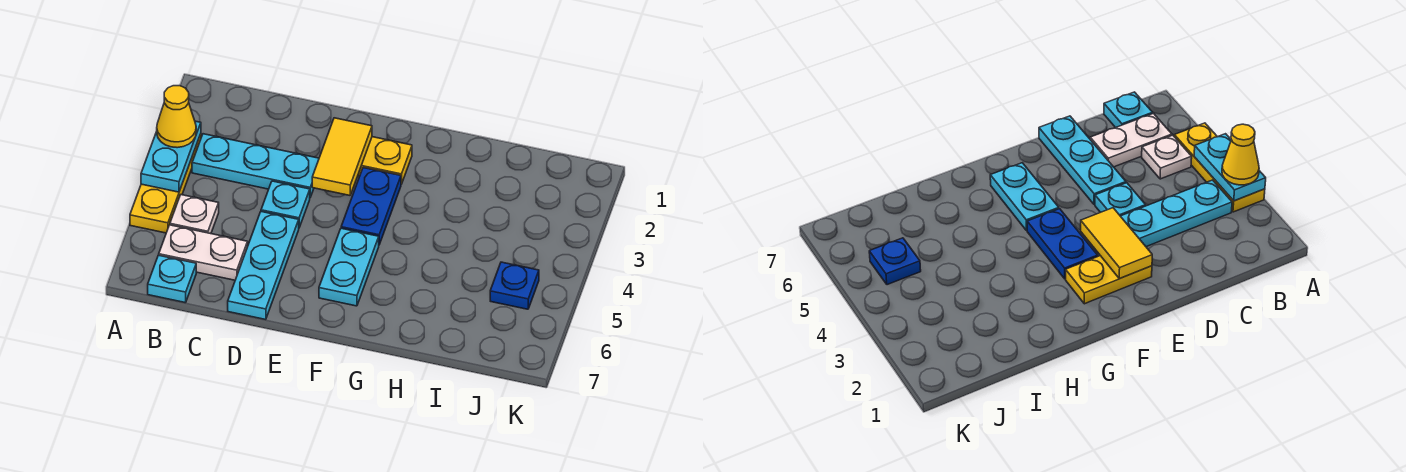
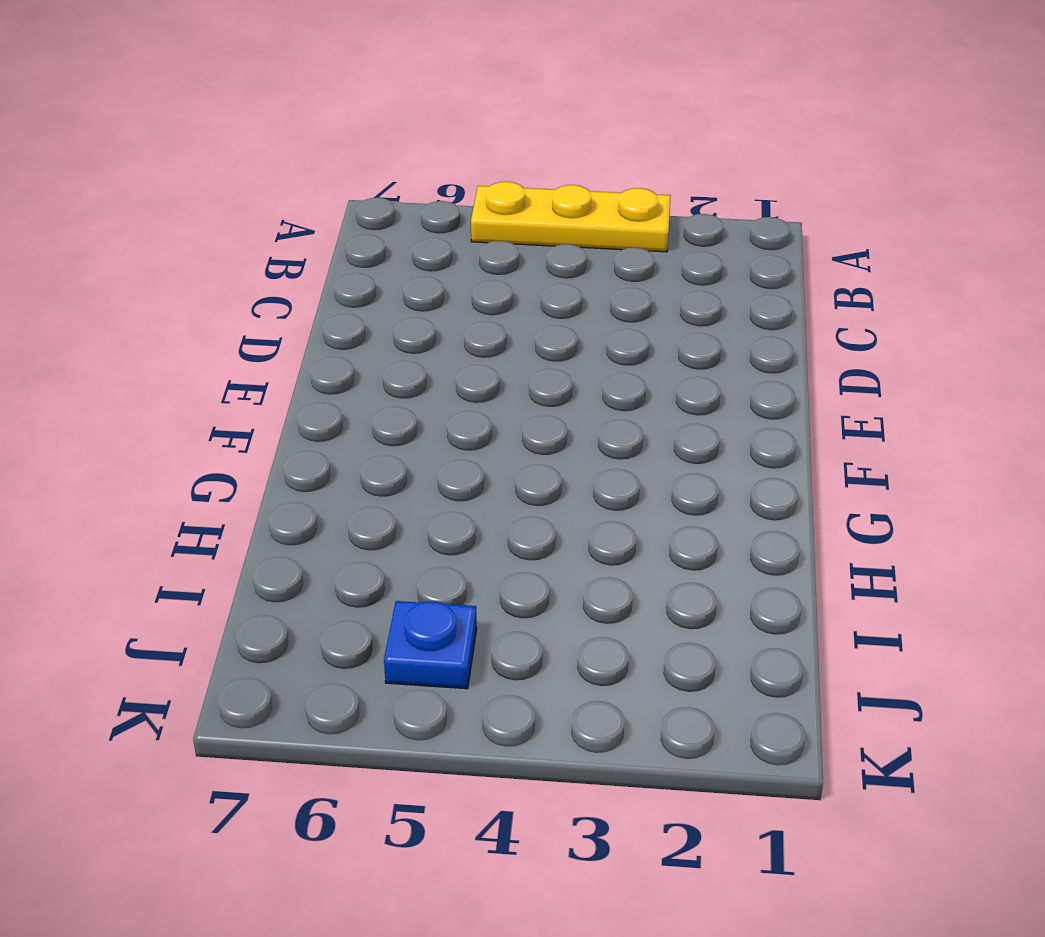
none -> cyan 1x3 plate [192,134,319,197]
none -> white 1x1 plate [170,195,219,234]
none -> white 1x2 plate [159,225,248,280]

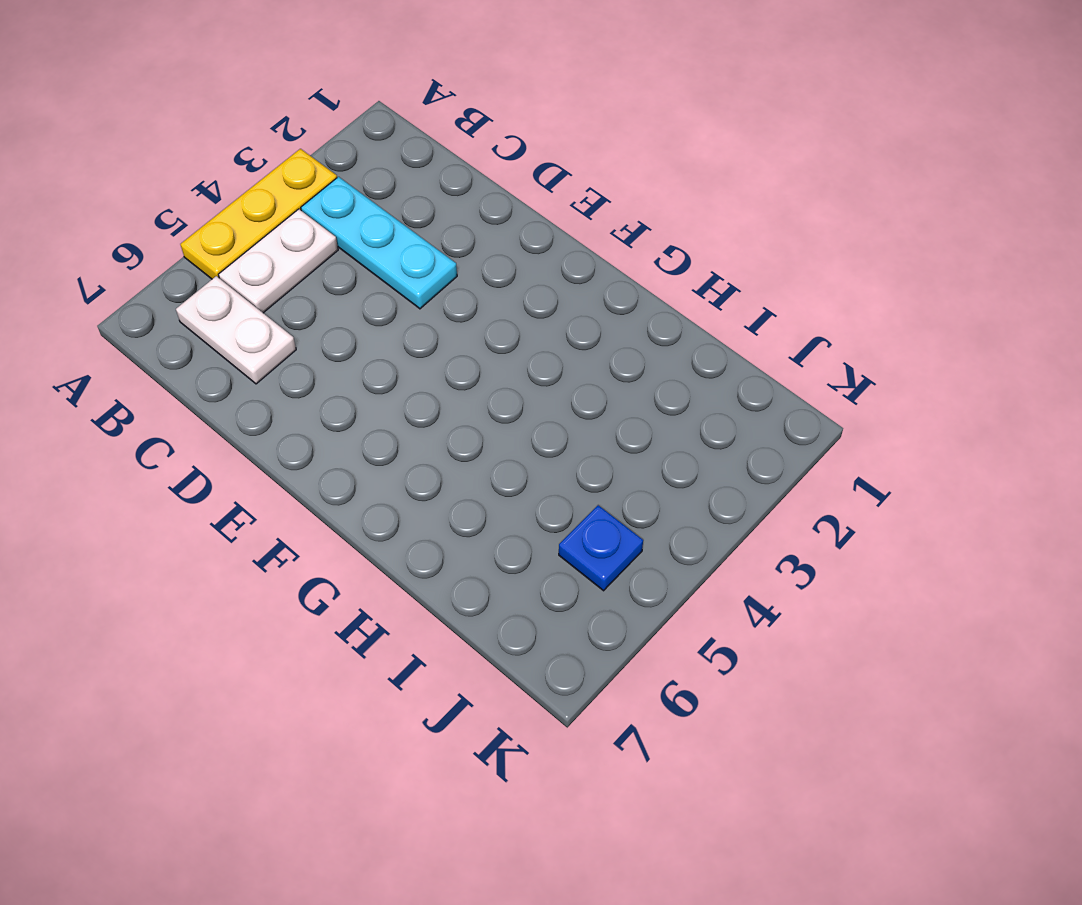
white 1x2 plate [219,209,338,313] -> white 1x1 plate [170,195,219,234]
none -> cyan 1x1 plate [148,255,196,303]
none -> cyan 1x1 plate [261,181,310,227]
none -> cyan 1x3 plate [228,212,299,320]

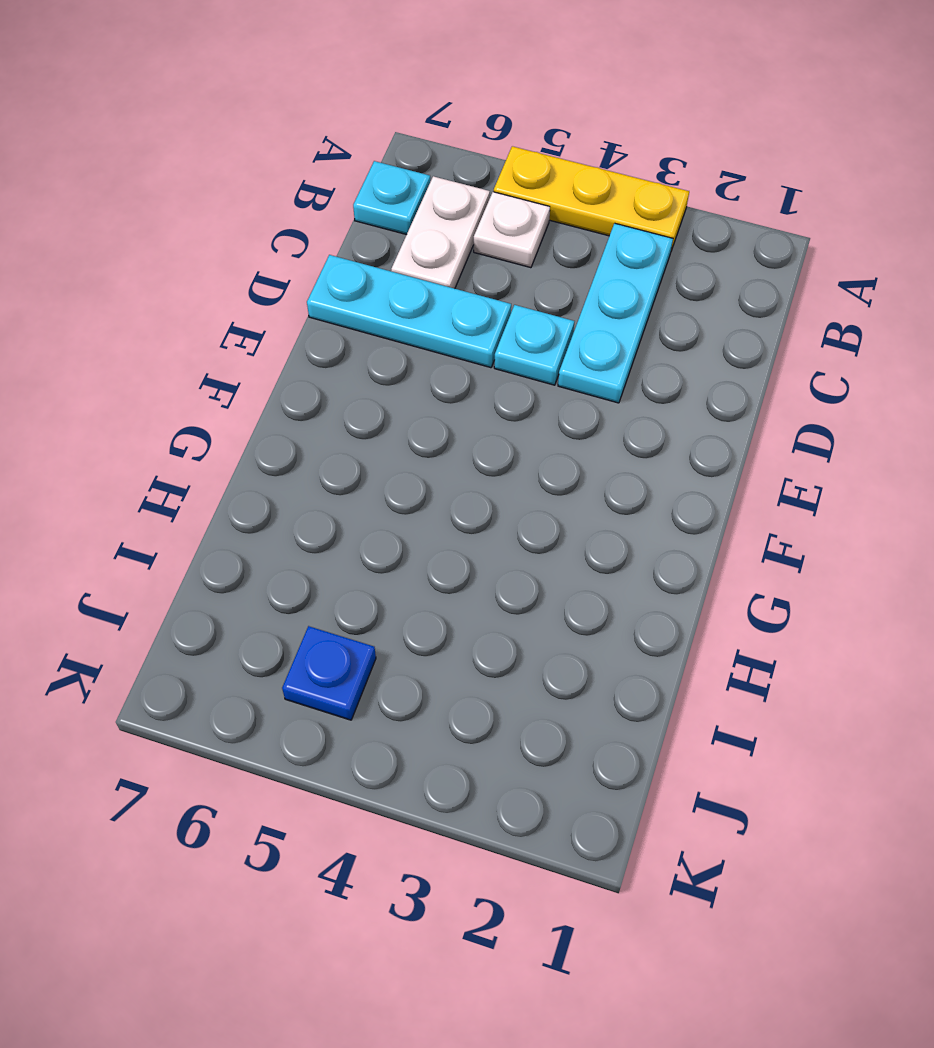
none -> yellow 1x2 plate [358,137,412,184]
none -> blue 1x2 plate [341,168,401,244]
none -> cyan 1x2 plate [319,228,379,306]

